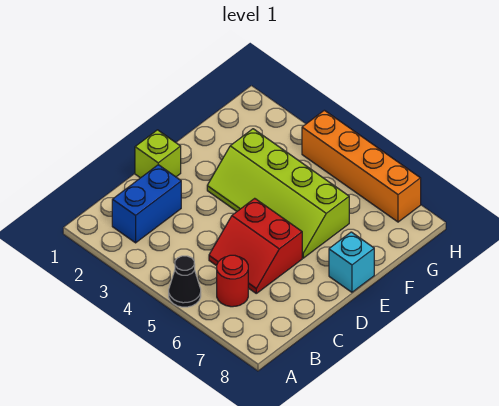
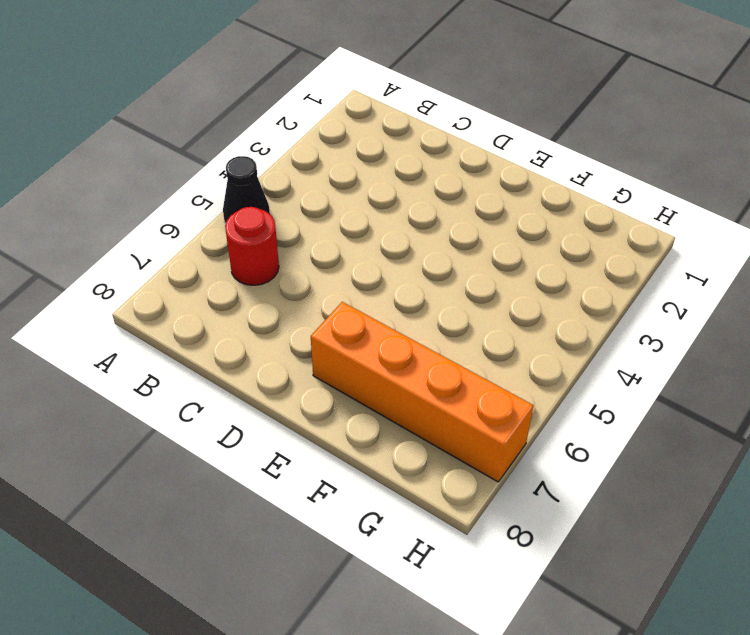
orange 1x4 brick [311,302,534,482] -> orange 1x4 brick turned to [302,110,421,222]
none -> blue 1x2 brick [112,165,181,243]
none -> red 2x2 slope [209,198,302,293]

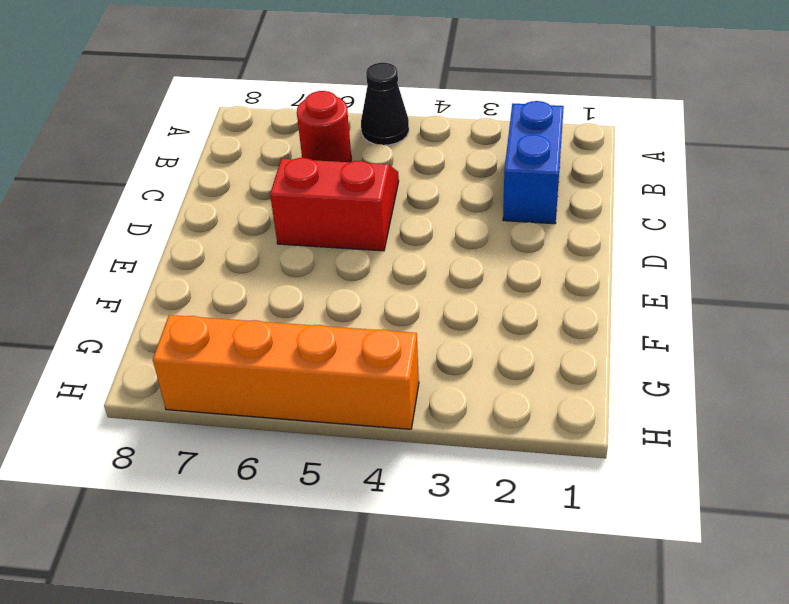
none -> lime 1x1 brick [135,130,181,178]
none -> lime 2x4 slope [207,129,349,258]

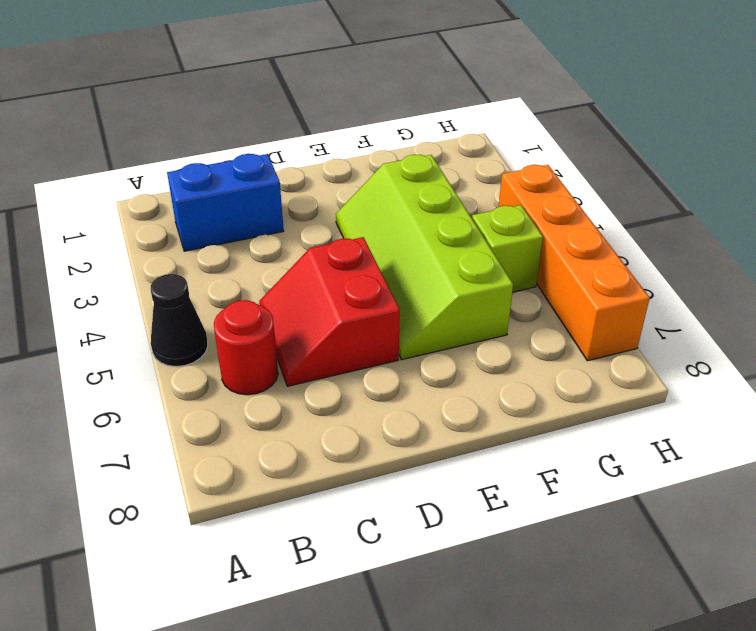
lime 1x1 brick [472,205,543,292] -> lime 1x1 brick moved to [135,130,181,178]
none -> cyan 1x1 brick [329,232,374,292]

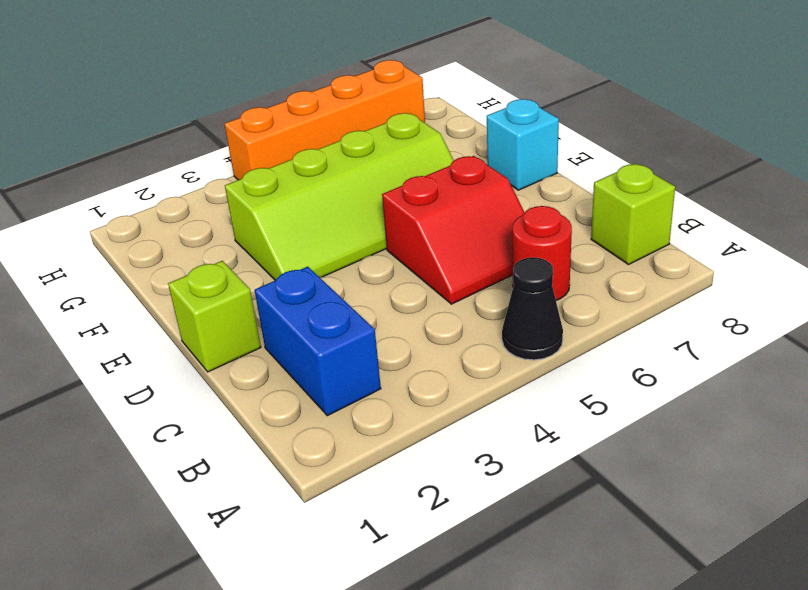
lime 1x1 brick [591,164,675,264] -> none

